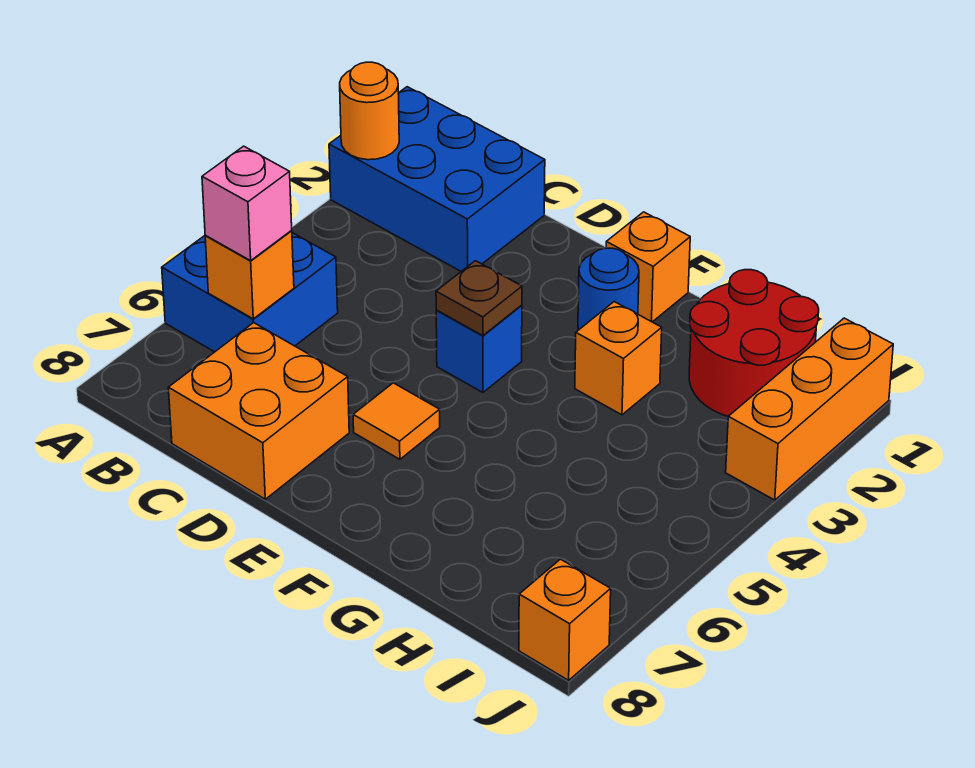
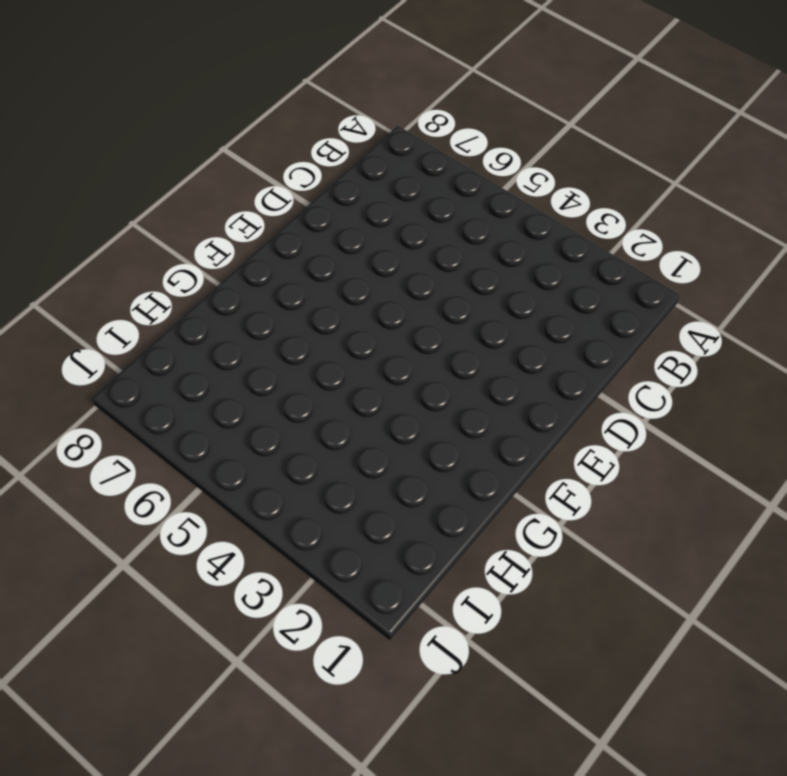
none -> blue 2x3 brick [329,87,545,271]
none -> blue 2x2 brick [162,233,338,352]
none -> orange 2x2 brick [168,323,349,499]

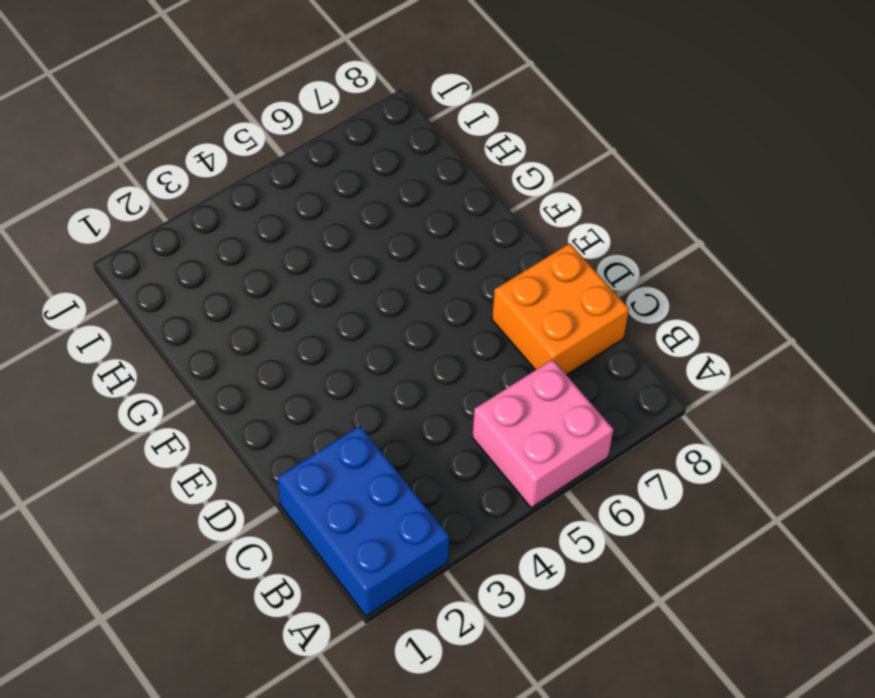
pink 2x2 brick [472,359,613,508] -> blue 2x2 brick [162,233,338,352]
none -> blue 1x1 brick [436,305,522,392]
none -> orange 1x1 tile [353,383,440,459]
none -> orange 1x1 brick [606,212,690,322]

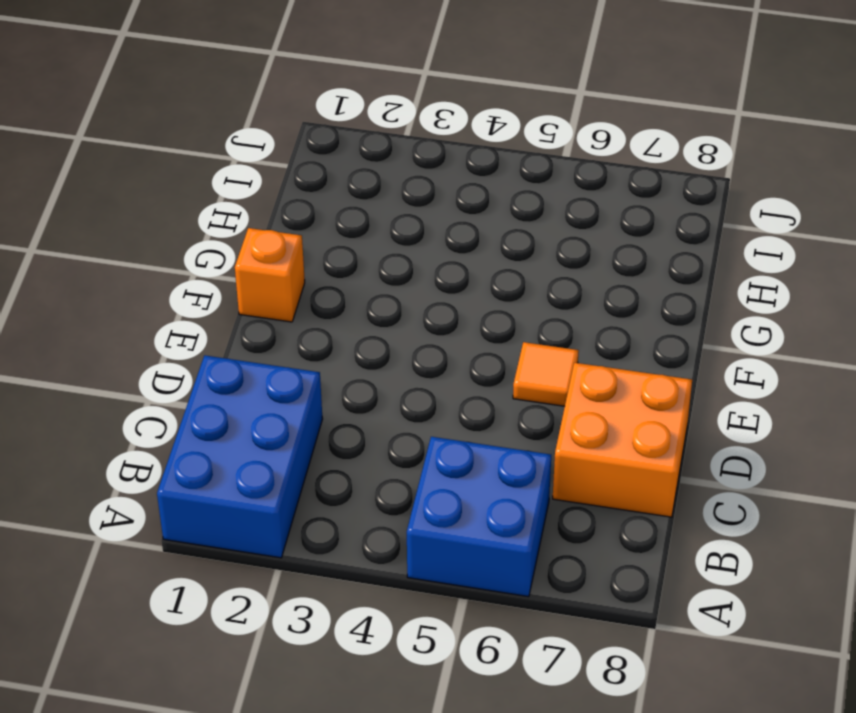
none -> blue 1x1 brick [436,305,522,392]
none -> blue 1x1 round brick [578,248,639,329]
none -> orange 1x1 brick [575,302,662,415]

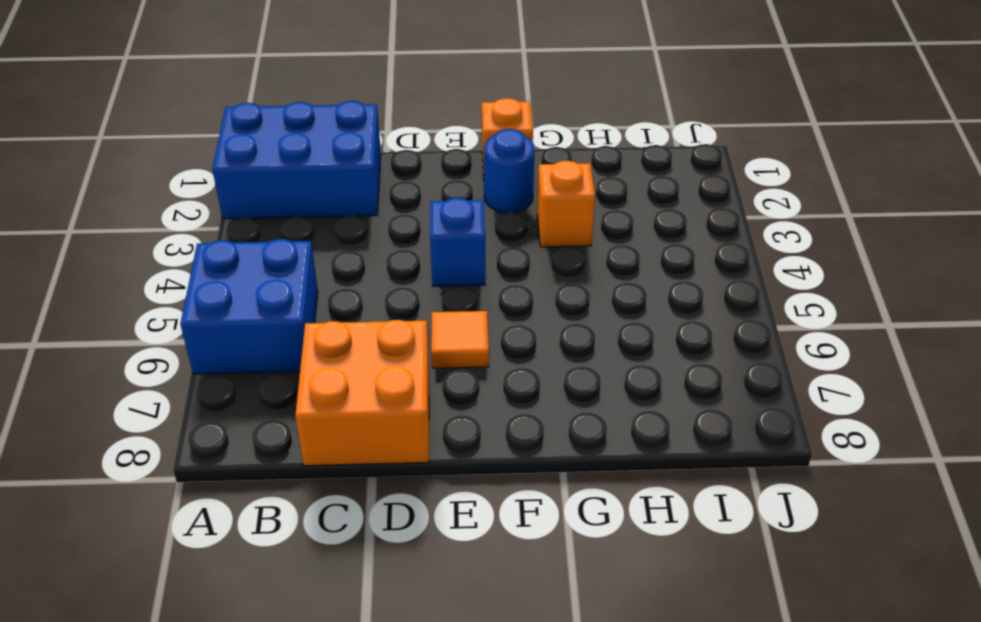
none -> red 2x2 round brick [689,270,819,416]
none -> orange 1x3 brick [726,318,893,500]
none -> orange 1x1 brick [519,559,611,680]

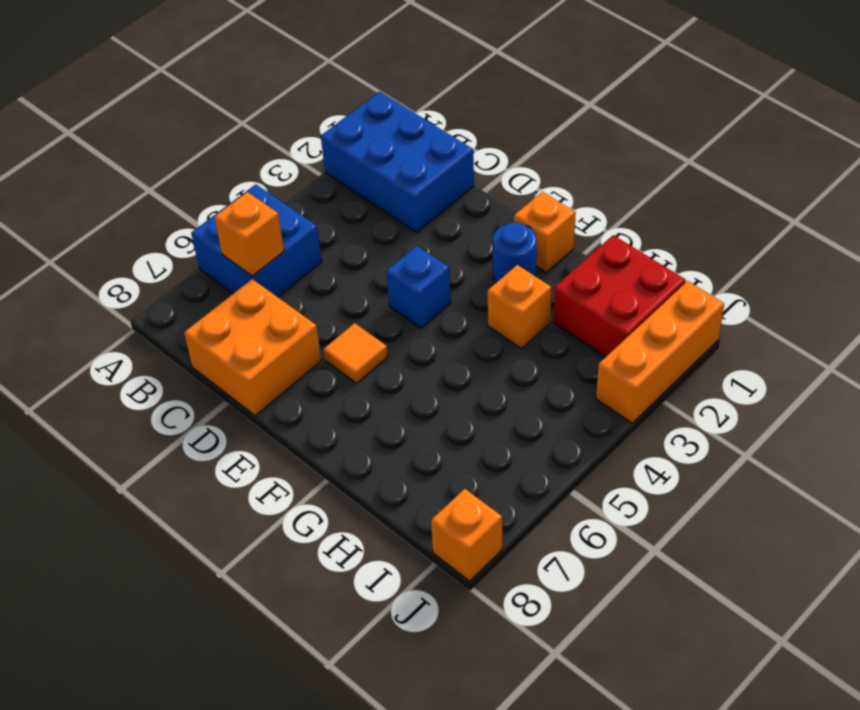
red 2x2 brick [554,235,686,357] -> red 2x2 round brick [689,270,819,416]
none -> orange 1x1 round brick [340,62,399,160]
none -> brown 1x1 plate [436,261,522,336]
none -> pink 1x1 brick [202,146,292,261]

